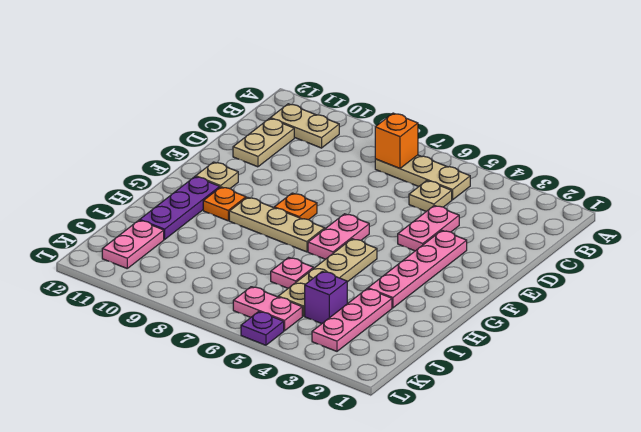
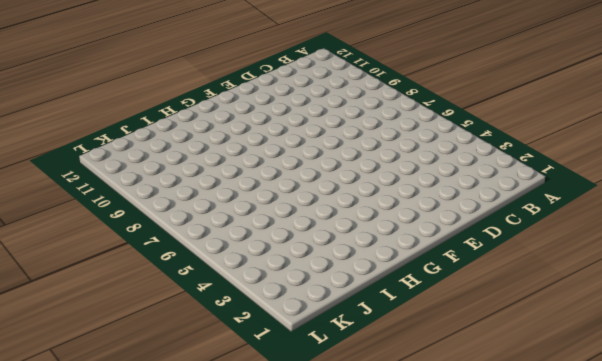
none -> tan 1x3 plate [375,155,470,200]
none -> tan 1x2 plate [270,104,339,148]
none -> tan 1x1 plate [409,181,452,211]

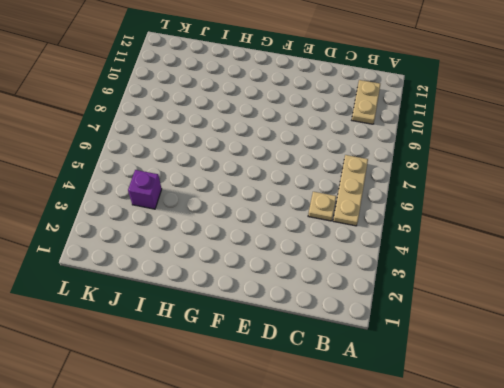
none -> tan 1x2 plate [233,118,294,167]
none -> pink 1x2 plate [398,205,459,251]
none -> pink 1x4 plate [368,231,467,308]

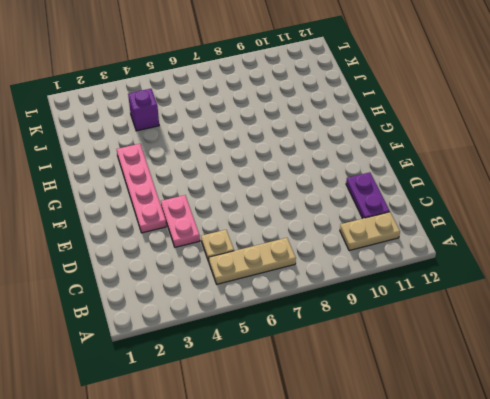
purple 1x2 plate [346,172,390,219] -> tan 1x2 plate [233,118,294,167]
none -> pink 1x2 plate [308,214,369,259]
none -> orange 1x1 plate [274,193,317,220]
none -> tan 1x1 plate [196,162,238,189]

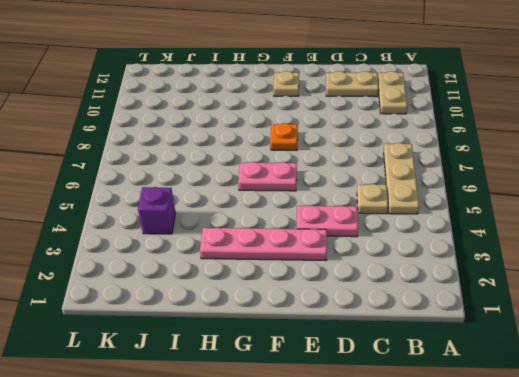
none -> tan 1x4 plate [278,239,377,316]
none -> tan 1x3 plate [229,197,325,252]
none -> orange 1x1 plate [203,187,246,221]

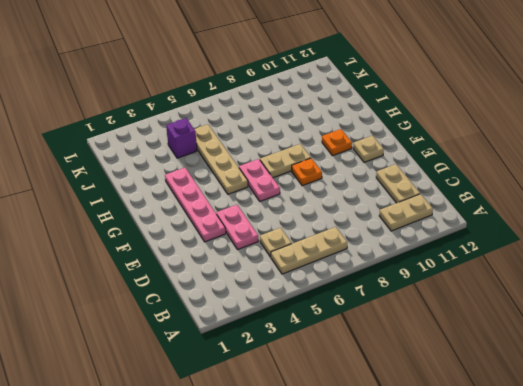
tan 1x2 plate [260,144,311,178] -> tan 1x3 plate [229,197,325,252]
none -> purple 1x3 plate [140,177,220,239]
none -> pink 1x3 plate [312,289,392,351]
none -> pink 1x1 plate [271,258,313,288]

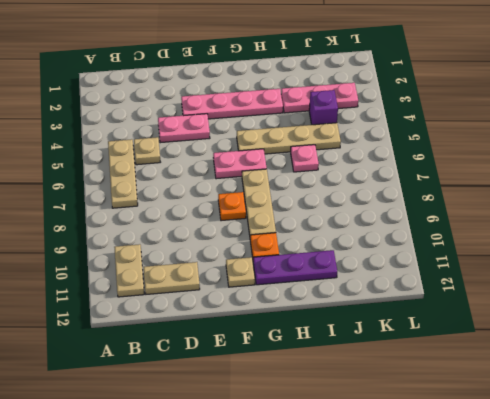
none -> pink 1x2 plate [102,220,164,268]
none -> pink 1x2 plate [233,287,302,331]
none -> purple 1x1 plate [241,312,284,345]

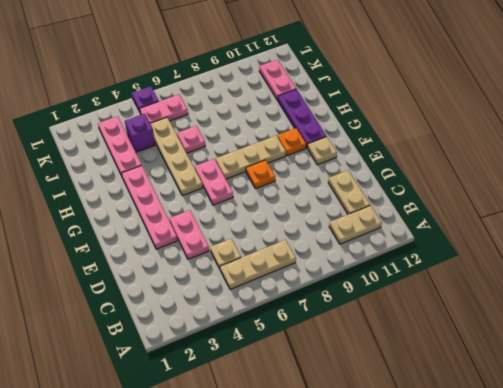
none -> orange 1x1 brick [375,113,418,168]

